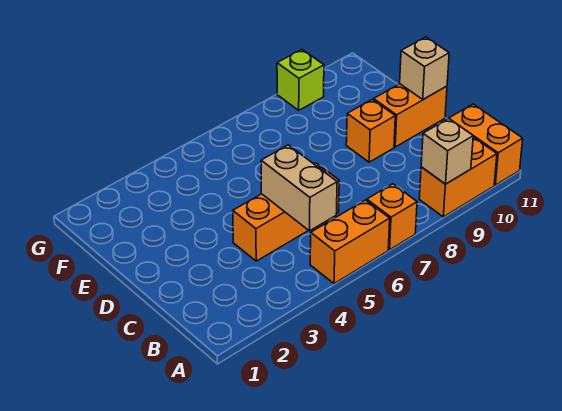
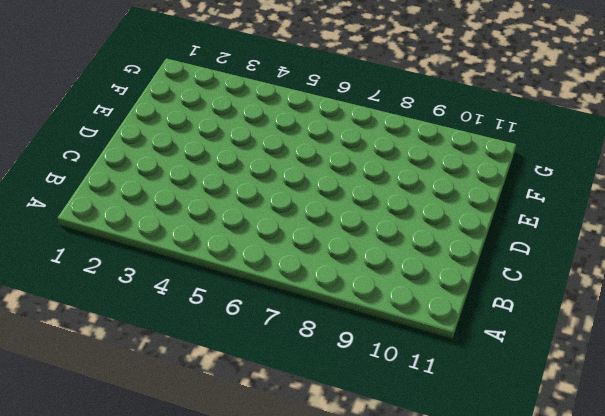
none -> orange 1x2 brick [310,200,390,284]
none -> orange 1x1 brick [367,184,417,250]

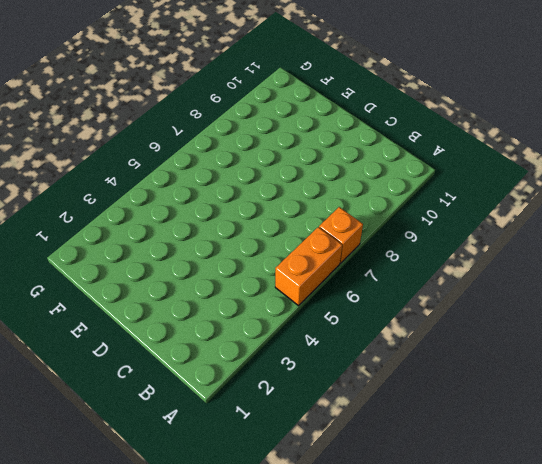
none -> orange 1x2 brick [419,137,497,217]
none -> orange 1x2 brick [449,104,523,185]

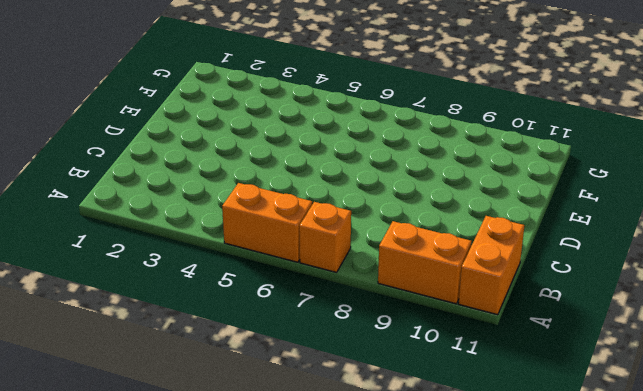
none -> orange 1x3 brick [233,163,339,261]
none -> orange 1x1 brick [346,99,395,162]

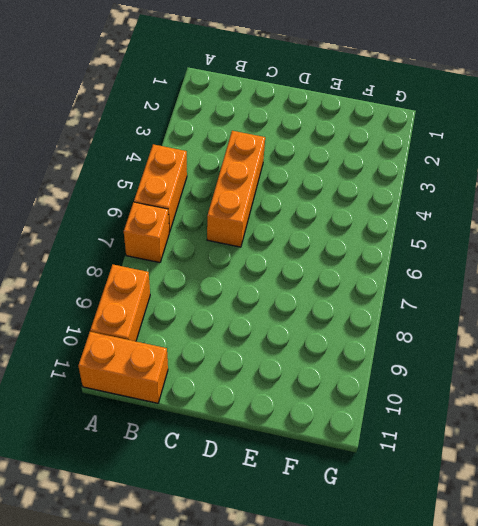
none -> orange 1x1 brick [346,99,395,162]
none -> orange 1x2 brick [374,84,447,147]

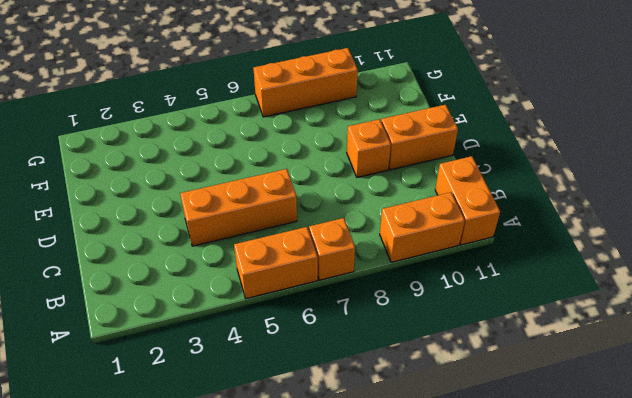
orange 1x3 brick [253,48,358,117] -> lime 1x1 brick [277,50,324,110]
none -> tan 1x1 brick [421,118,473,184]
none -> tan 1x2 brick [261,145,337,231]

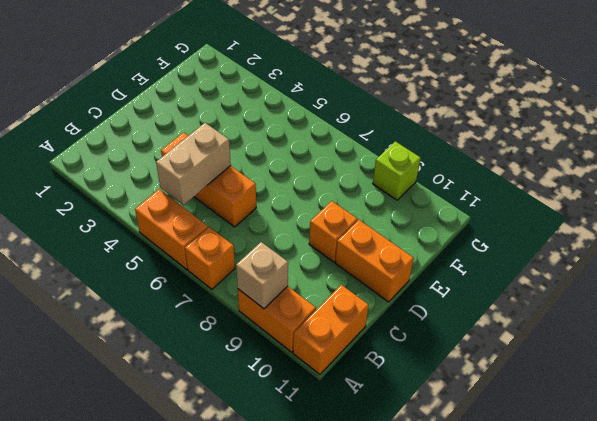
none -> tan 1x1 brick [400,37,449,99]

